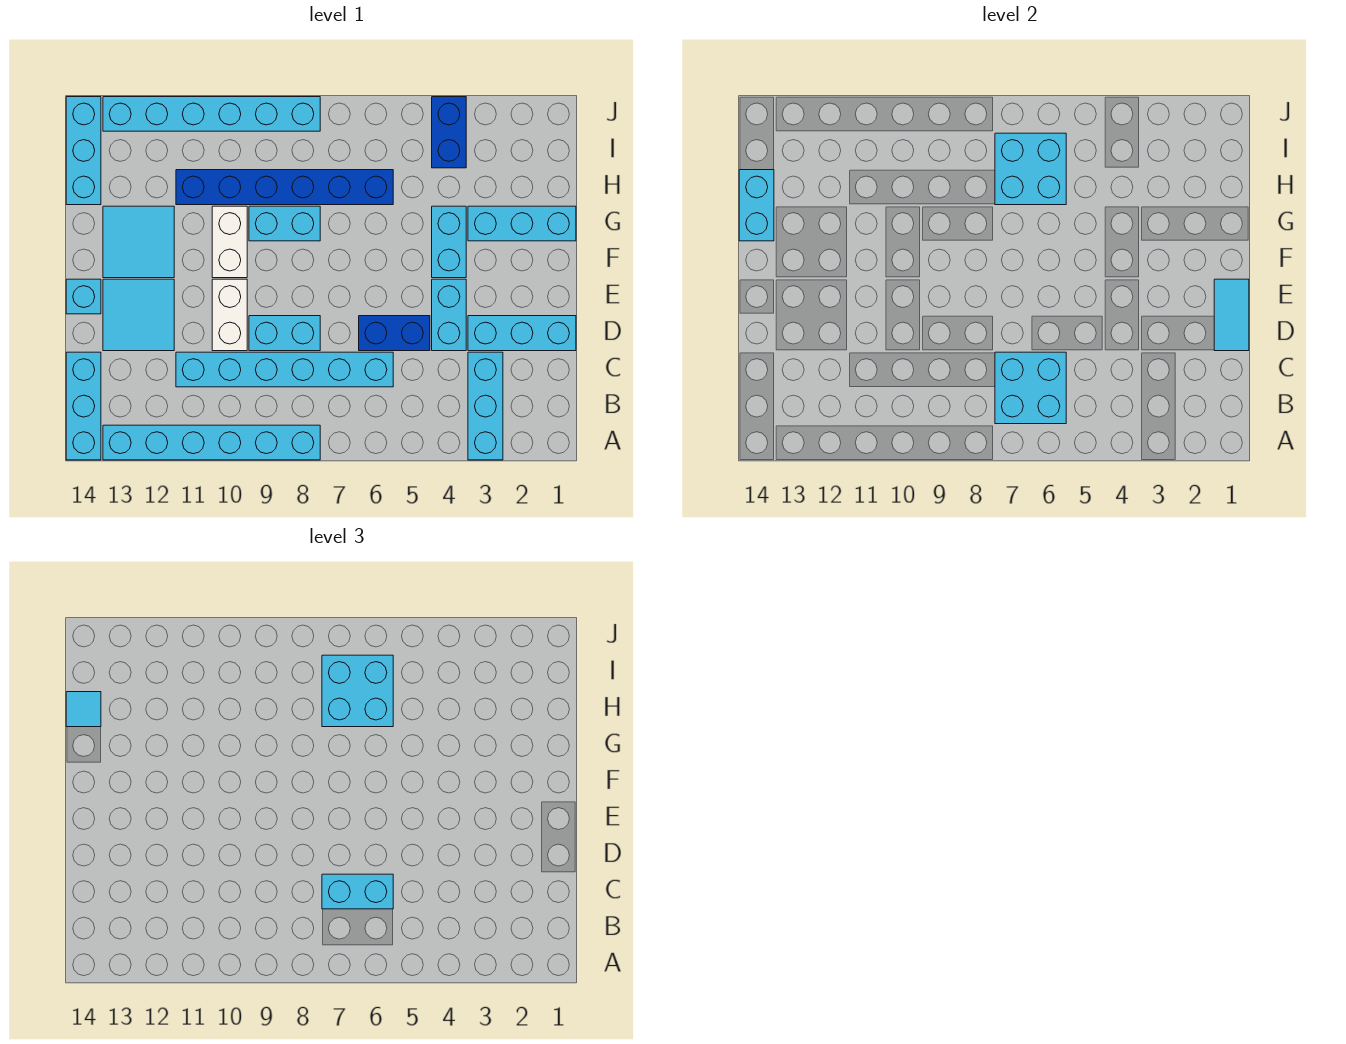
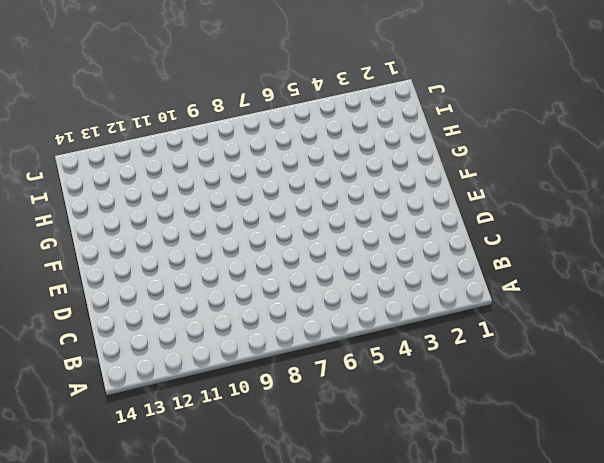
none -> cyan 1x3 brick [468,352,503,460]
none -> cyan 1x6 brick [103,425,320,460]
none -> cyan 1x3 brick [66,352,101,460]

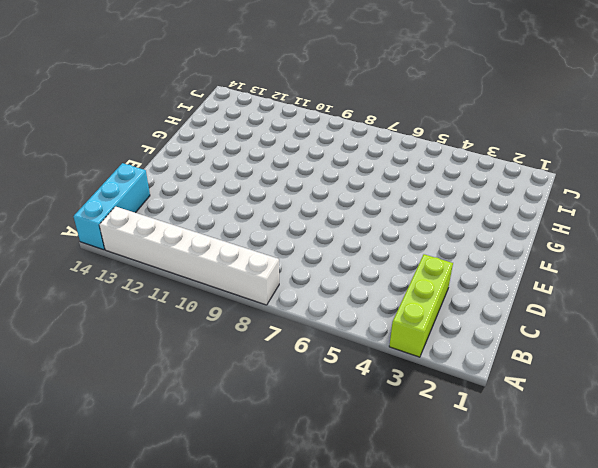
lime 1x3 brick [389,254,453,357] -> cyan 1x3 brick [468,352,503,460]
white 1x6 brick [99,207,279,305] -> cyan 1x6 brick [103,425,320,460]
none -> cyan 1x6 brick [176,352,393,387]
none -> cyan 1x3 brick [468,316,576,351]
none -> cyan 1x2 brick [432,279,466,351]

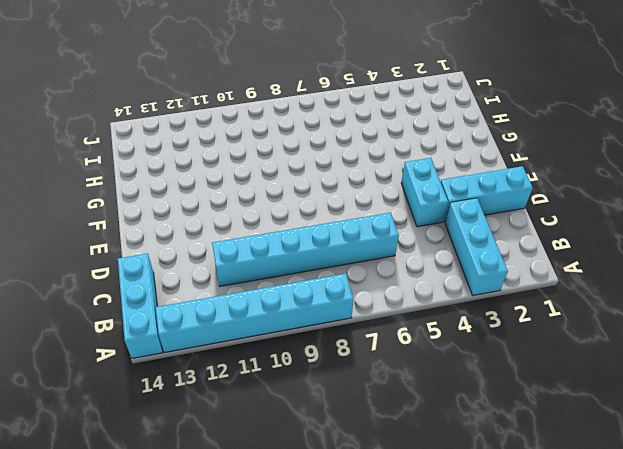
none -> blue 1x2 brick [359,316,430,351]
none -> cyan 1x2 brick [249,316,320,351]
none -> white 1x2 brick [212,279,247,351]

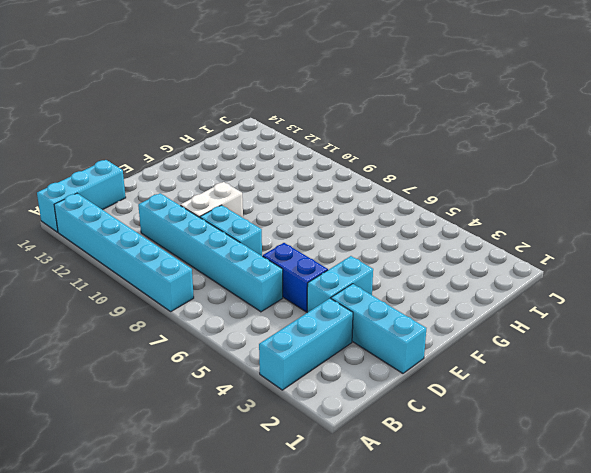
none -> cyan 2x2 tile [103,279,174,351]
none -> cyan 1x1 brick [66,279,101,314]
none -> cyan 1x2 brick [432,206,466,278]

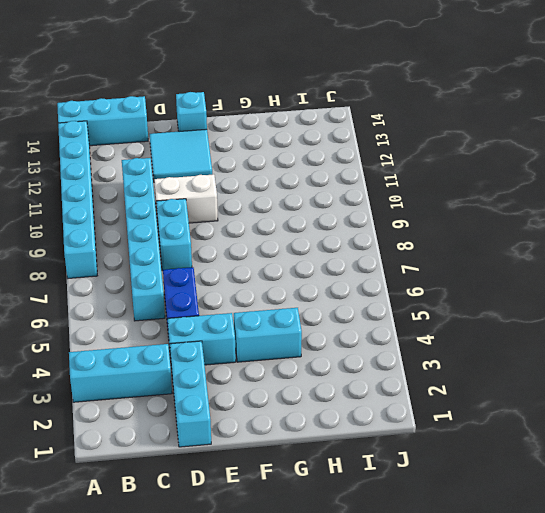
none -> white 1x2 brick [212,206,247,278]
none -> cyan 2x2 tile [103,206,174,278]
none -> cyan 1x3 brick [468,206,576,241]

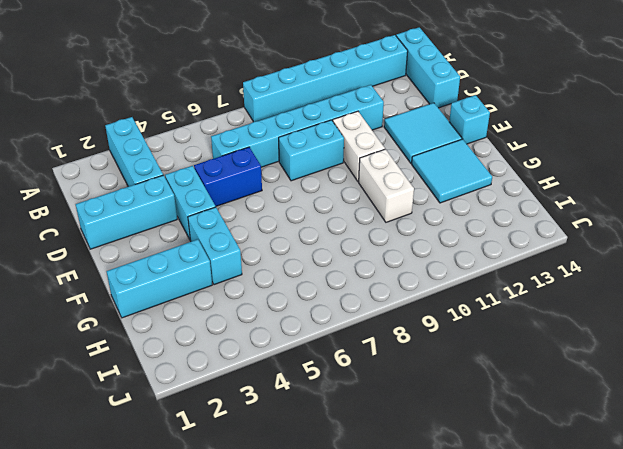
none -> cyan 1x2 brick [249,206,320,241]
none -> blue 1x6 brick [176,170,393,205]
none -> cyan 1x3 brick [66,97,101,205]

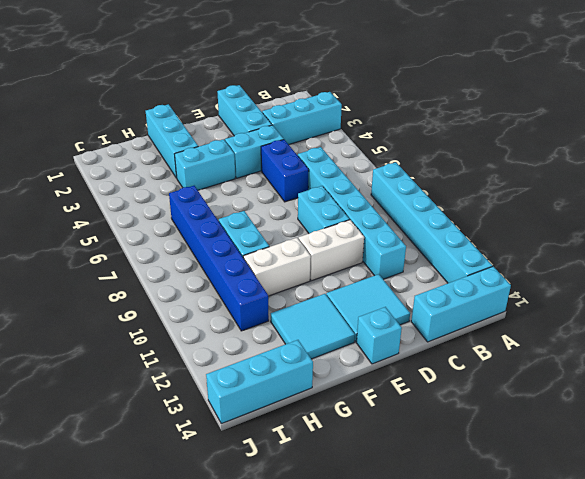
none -> blue 1x2 brick [432,97,466,168]
none -> cyan 1x6 brick [103,97,320,131]
none -> cyan 2x2 brick [995,352,1066,424]

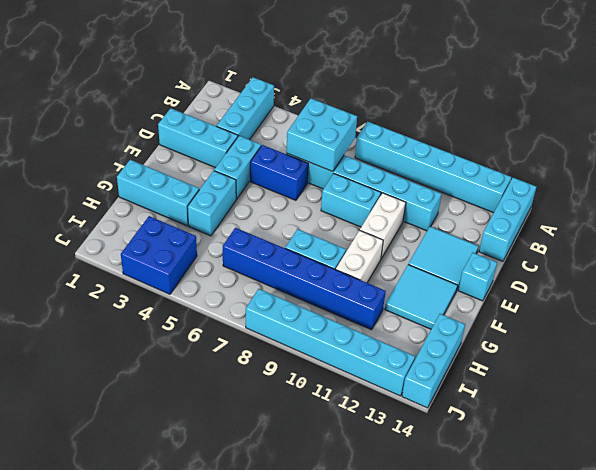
blue 2x2 brick [121,216,197,294] -> blue 1x2 brick [432,97,466,168]
none -> cyan 1x2 tile [1214,279,1249,351]
none -> cyan 1x2 brick [739,170,774,241]
none -> cyan 2x2 brick [995,133,1066,205]

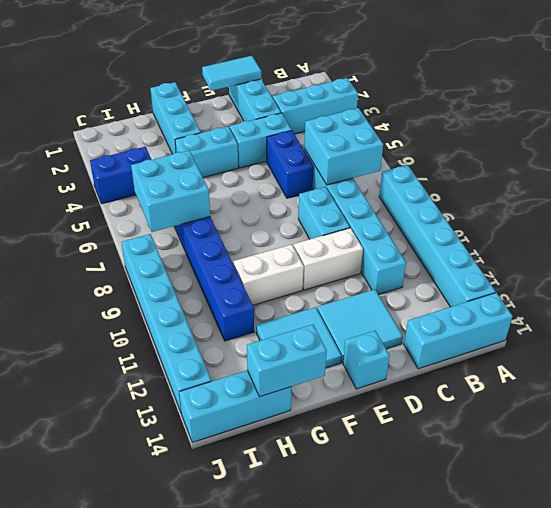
none -> cyan 1x2 brick [249,206,320,241]
none -> cyan 1x2 brick [322,874,393,909]
none -> cyan 2x2 brick [322,655,393,727]

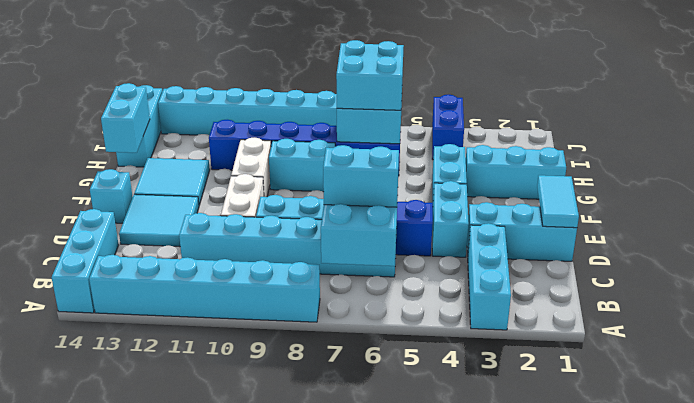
none -> cyan 1x1 tile [66,692,101,727]

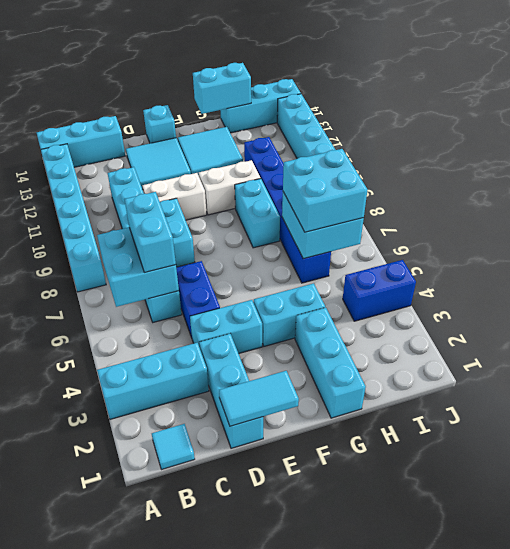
cyan 1x1 tile [152,424,195,469] -> cyan 1x1 tile moved to [66,692,101,727]

